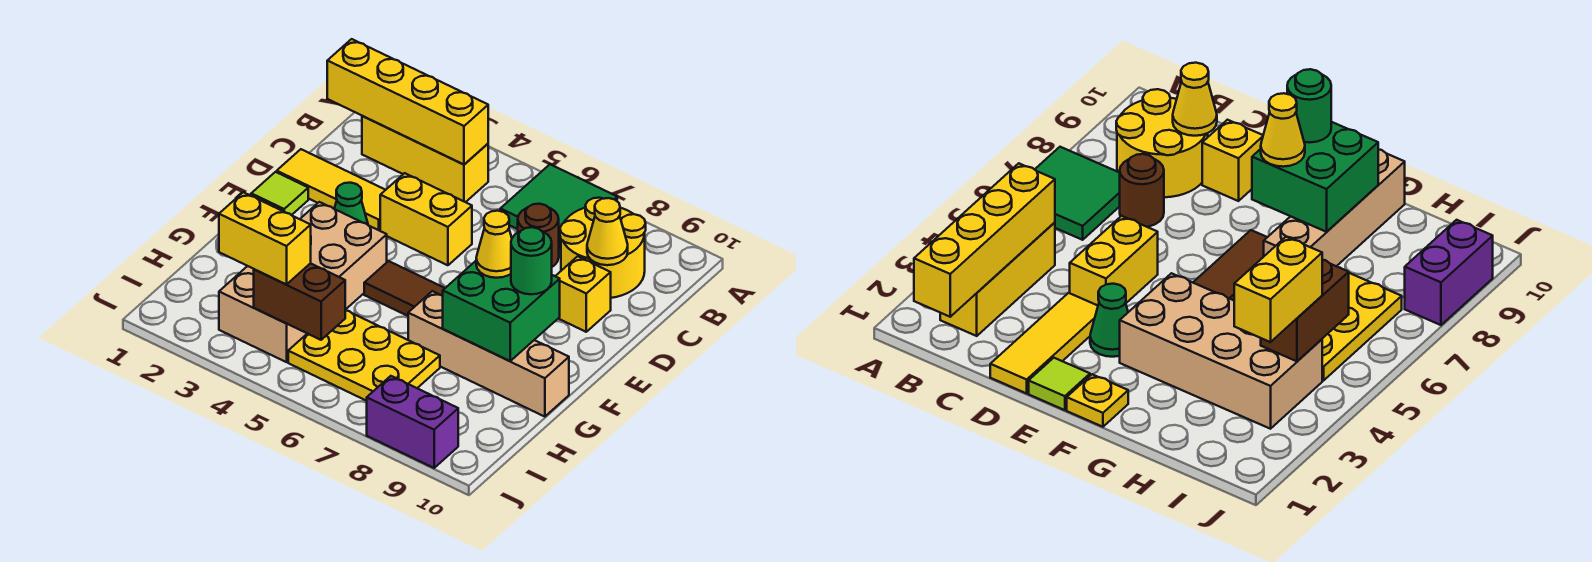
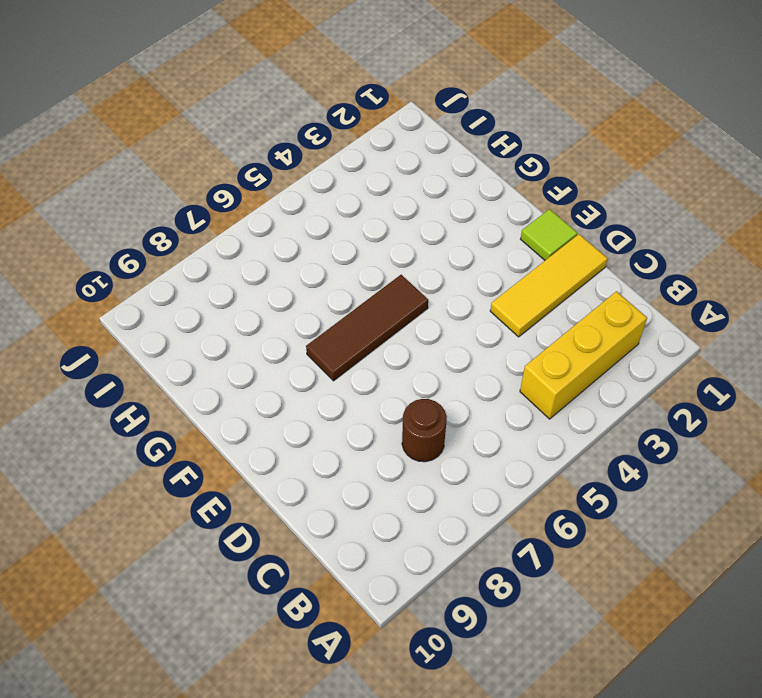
none -> green 2x2 tile [500,164,617,250]
none -> yellow 2x2 round brick [560,198,646,298]
none -> yellow 1x2 brick [380,173,472,265]

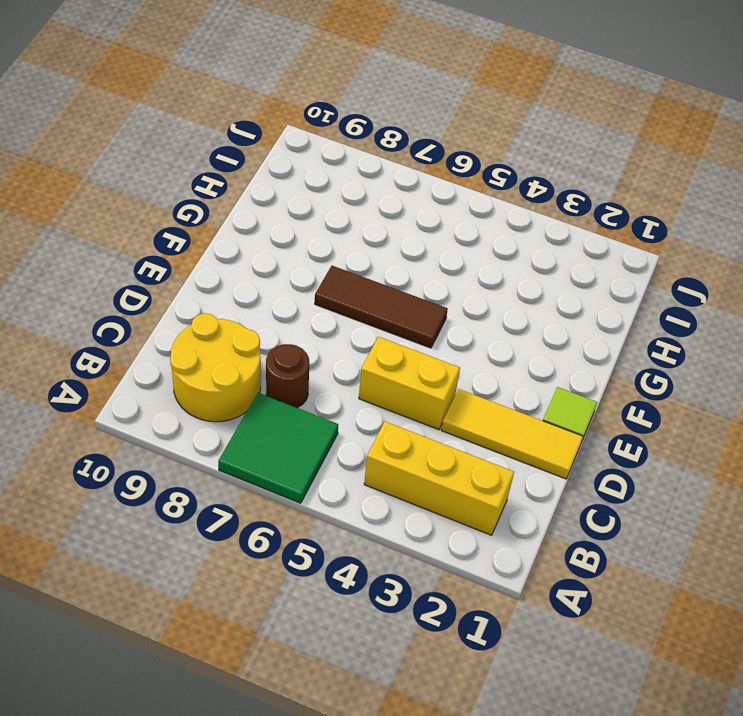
none -> yellow 1x1 brick [556,256,611,332]
none -> green 1x1 cone [334,183,368,225]
none -> yellow 1x1 plate [1067,374,1128,427]

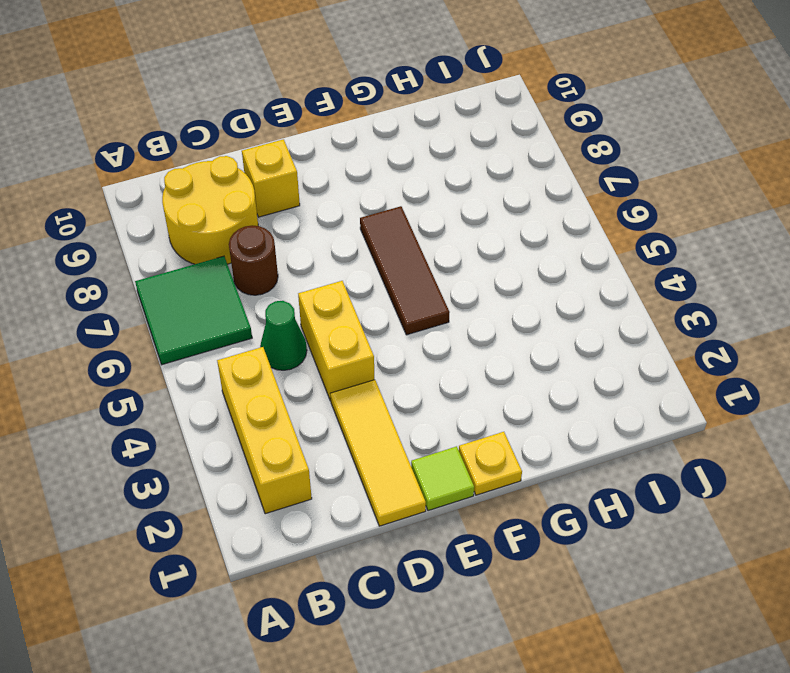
green 1x1 cone [260,301,307,370] -> green 1x1 cone moved to [334,183,368,225]
none -> tan 2x4 brick [219,202,387,362]
none -> tan 1x4 brick [408,291,569,417]
none -> yellow 2x3 plate [288,310,440,401]

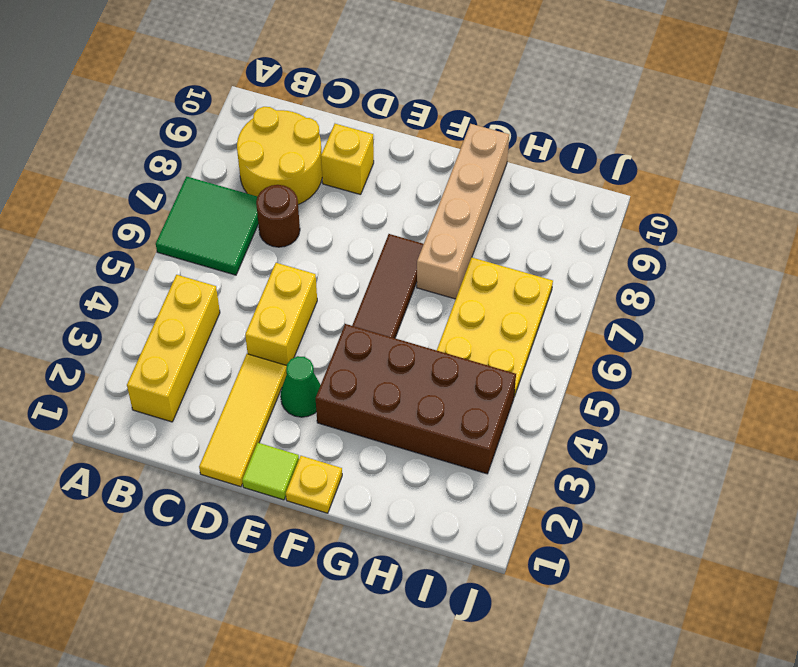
brown 2x4 brick [316,324,516,474] -> tan 2x4 brick [219,202,387,362]
none -> purple 1x2 brick [367,376,458,468]
none -> yellow 1x4 brick [327,39,488,165]
none -> yellow 1x1 cone [587,198,628,265]

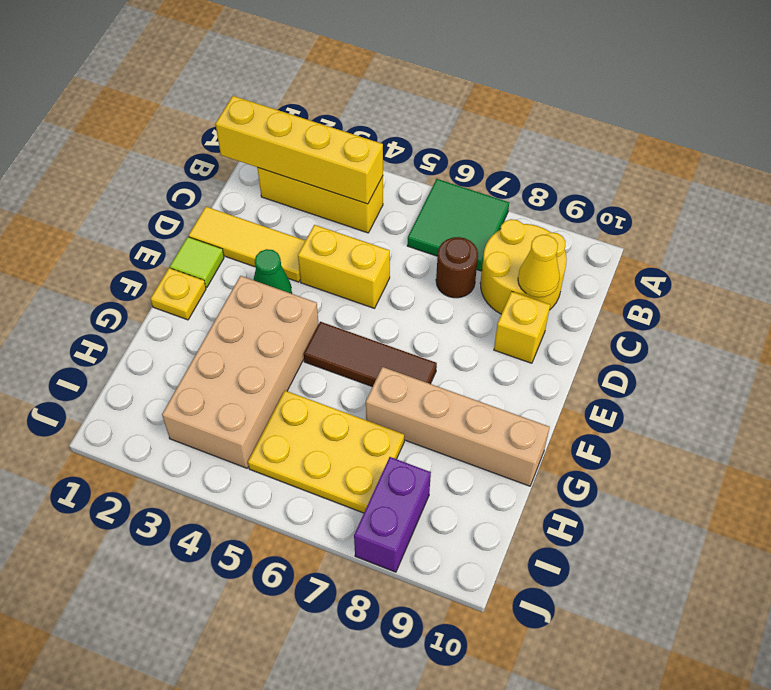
purple 1x2 brick [354,457,431,572] -> purple 1x2 brick turned to [367,376,458,468]
none -> green 2x2 brick [443,261,560,361]
none -> brown 1x2 brick [254,263,345,340]
none -> yellow 1x1 cone [476,211,512,278]

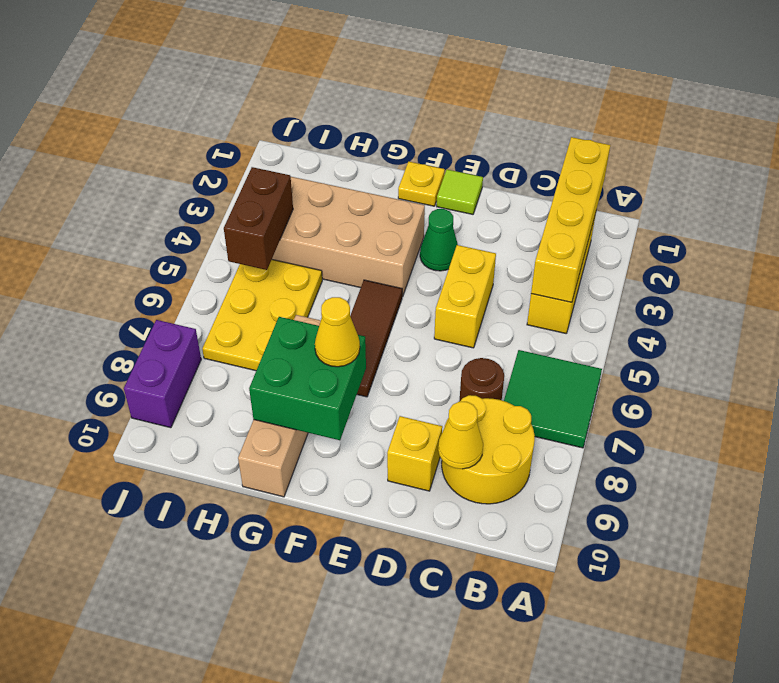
none -> yellow 1x3 tile [277,149,385,231]
none -> green 1x1 round brick [511,227,552,294]
none -> yellow 1x2 brick [219,192,311,284]

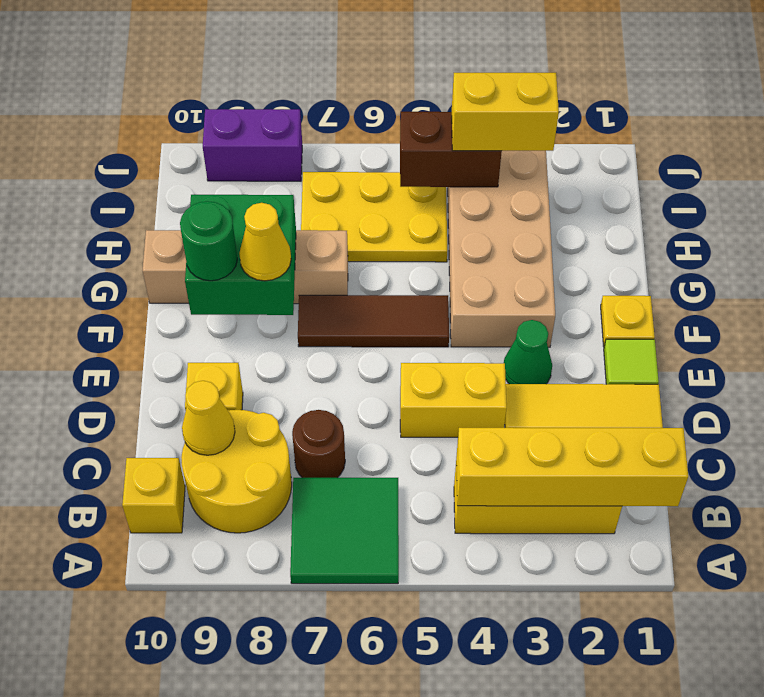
yellow 1x1 brick [122,458,185,533] -> none

